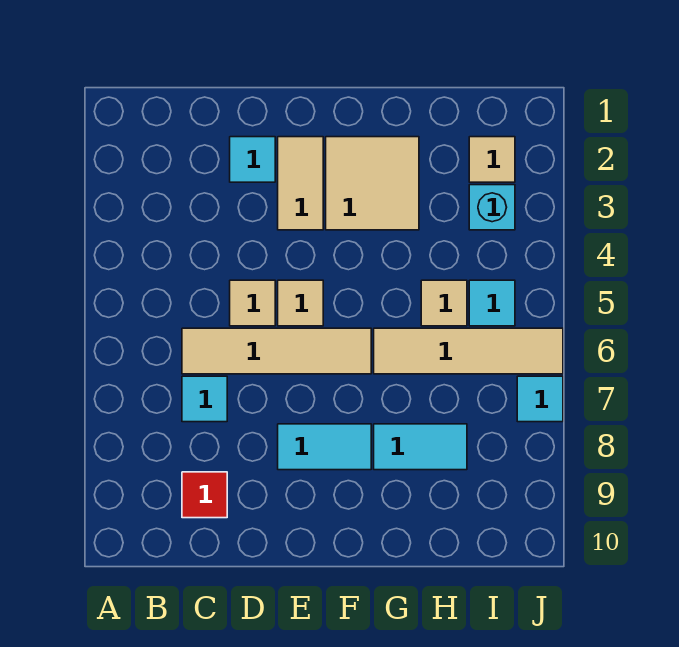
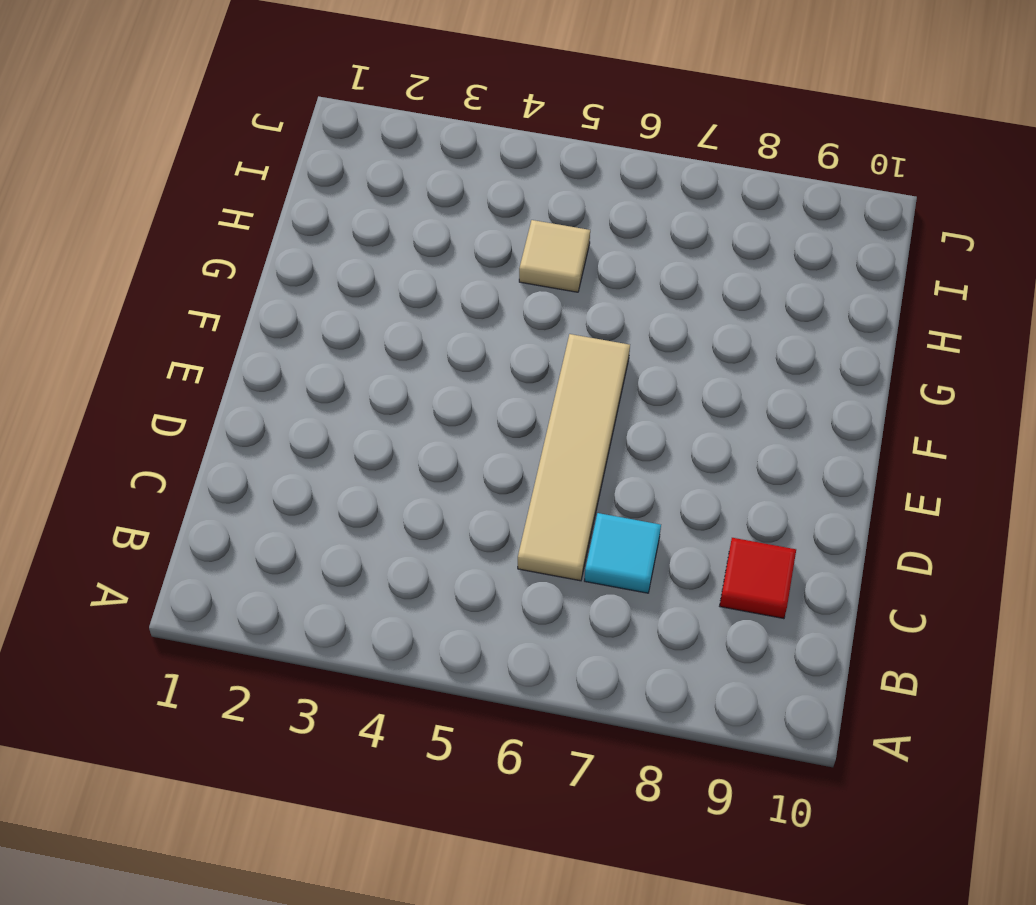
none -> cyan 1x1 tile [230,137,275,182]
none -> tan 1x1 tile [230,280,275,326]
none -> tan 1x2 tile [278,137,323,230]

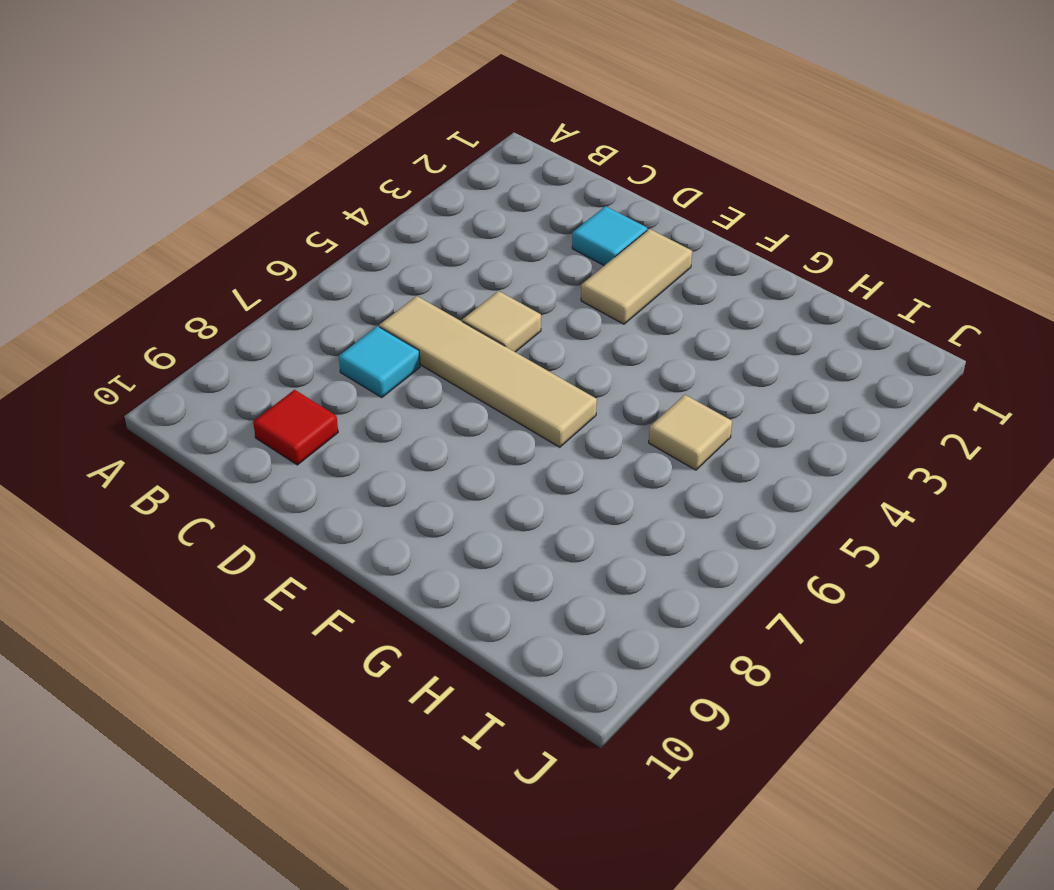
none -> tan 1x1 tile [278,280,323,326]
none -> cyan 1x2 tile [278,424,371,470]
none -> tan 2x2 tile [326,137,419,230]

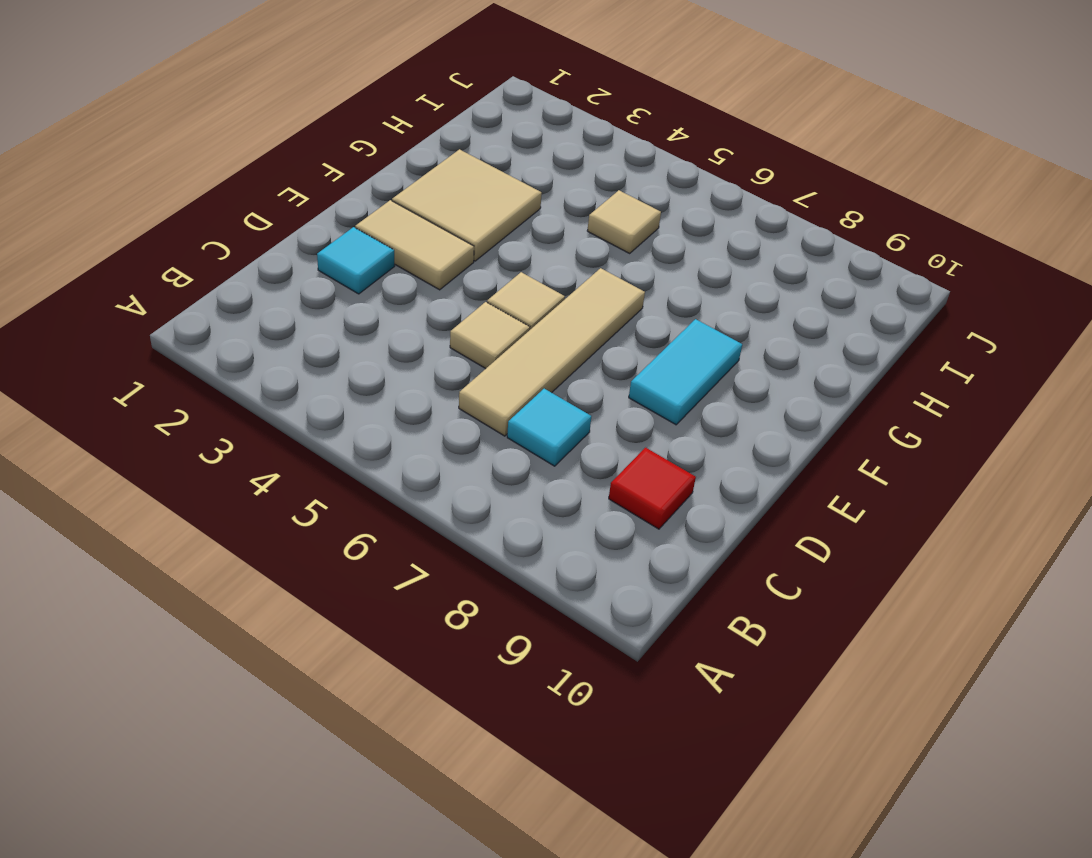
none -> tan 1x4 tile [374,328,563,374]
none -> cyan 1x2 tile [374,424,467,470]
none -> tan 1x1 tile [469,137,515,182]

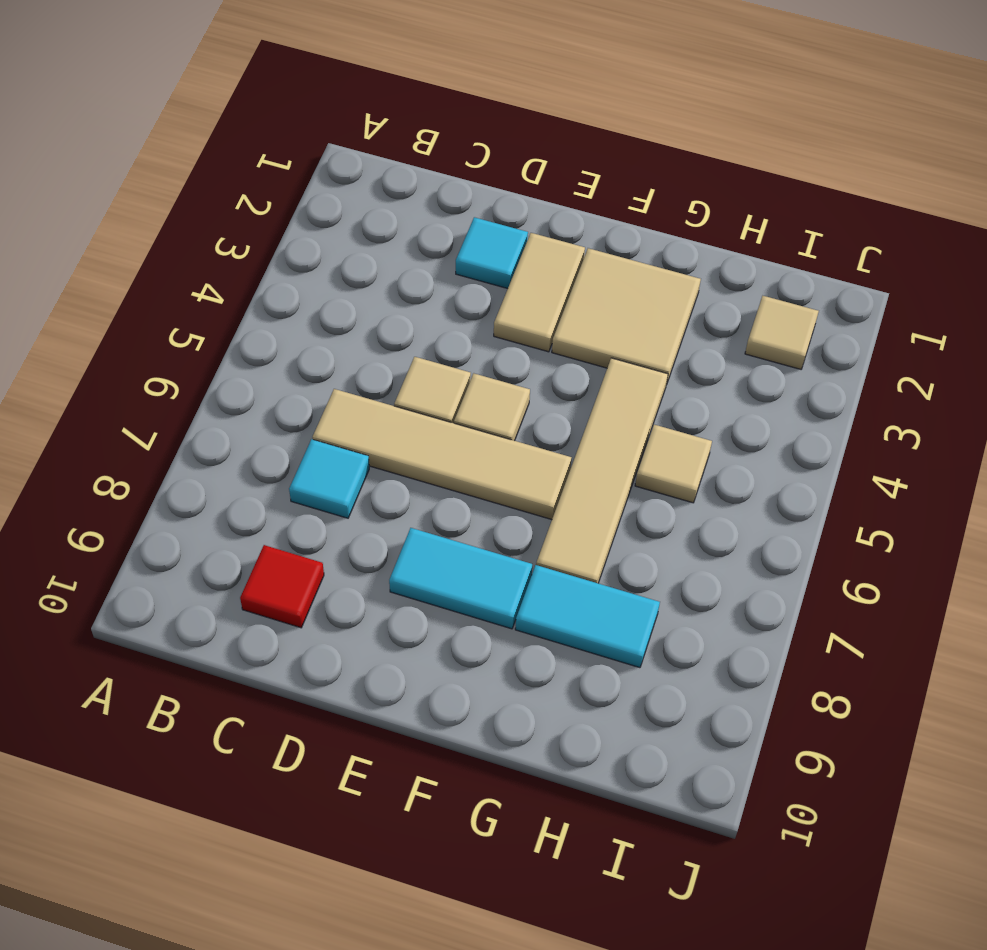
tan 1x4 tile [536,358,668,583] -> tan 1x4 tile turned to [374,328,563,374]
none -> cyan 1x1 brick [469,185,515,230]
none -> cyan 1x1 tile [469,280,515,326]
none -> cyan 1x1 tile [517,376,563,422]

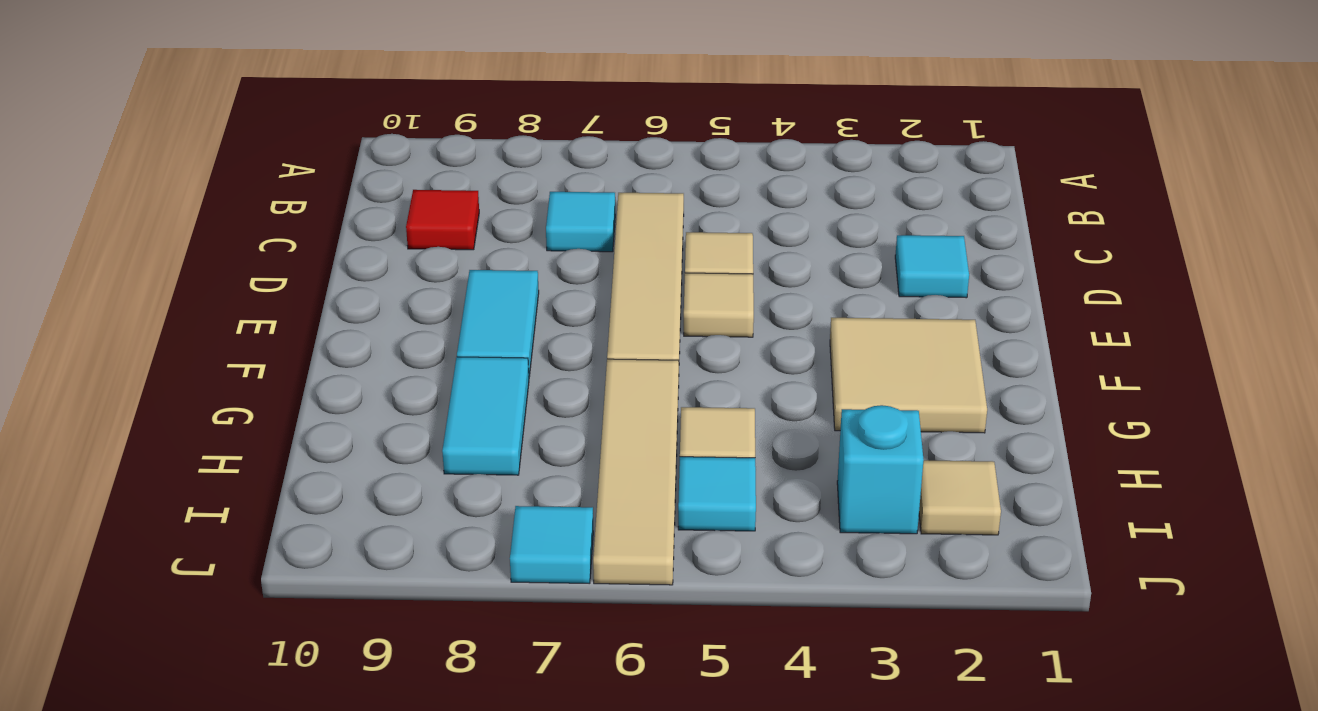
none -> tan 1x2 tile [278,137,323,230]

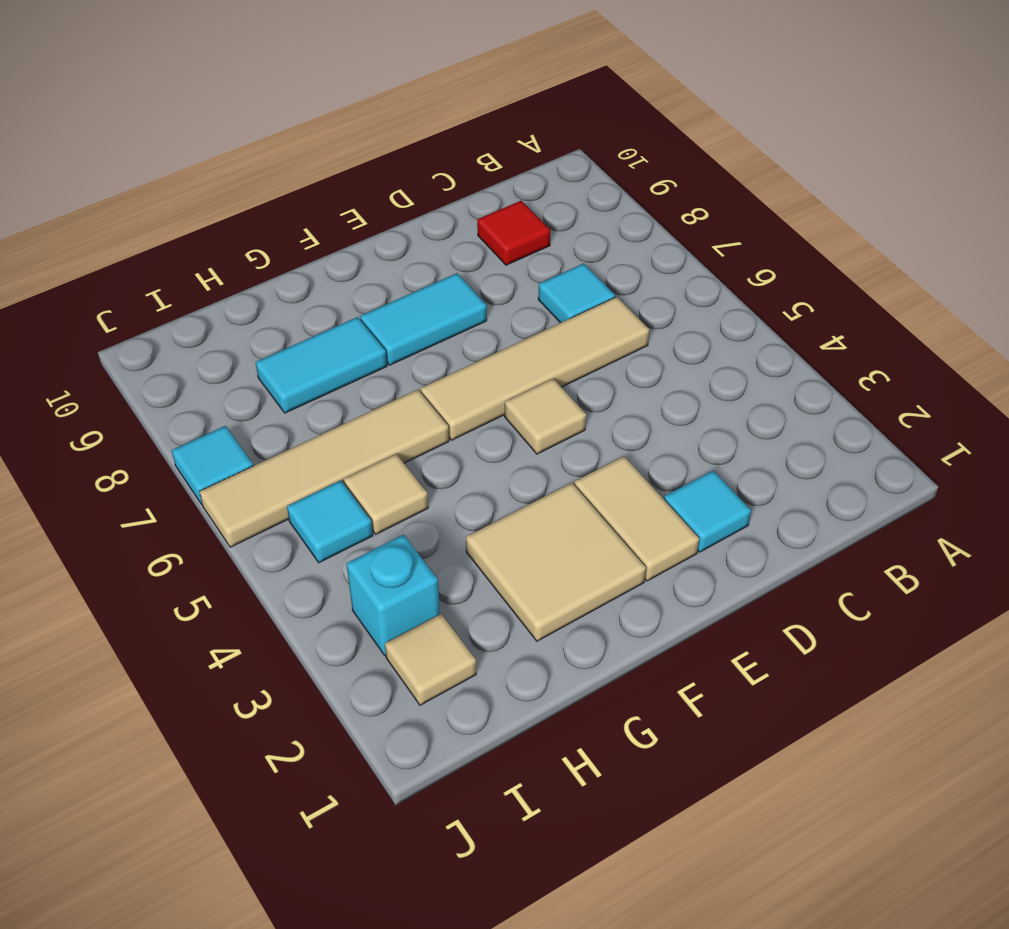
none -> tan 1x1 tile [230,280,275,326]

